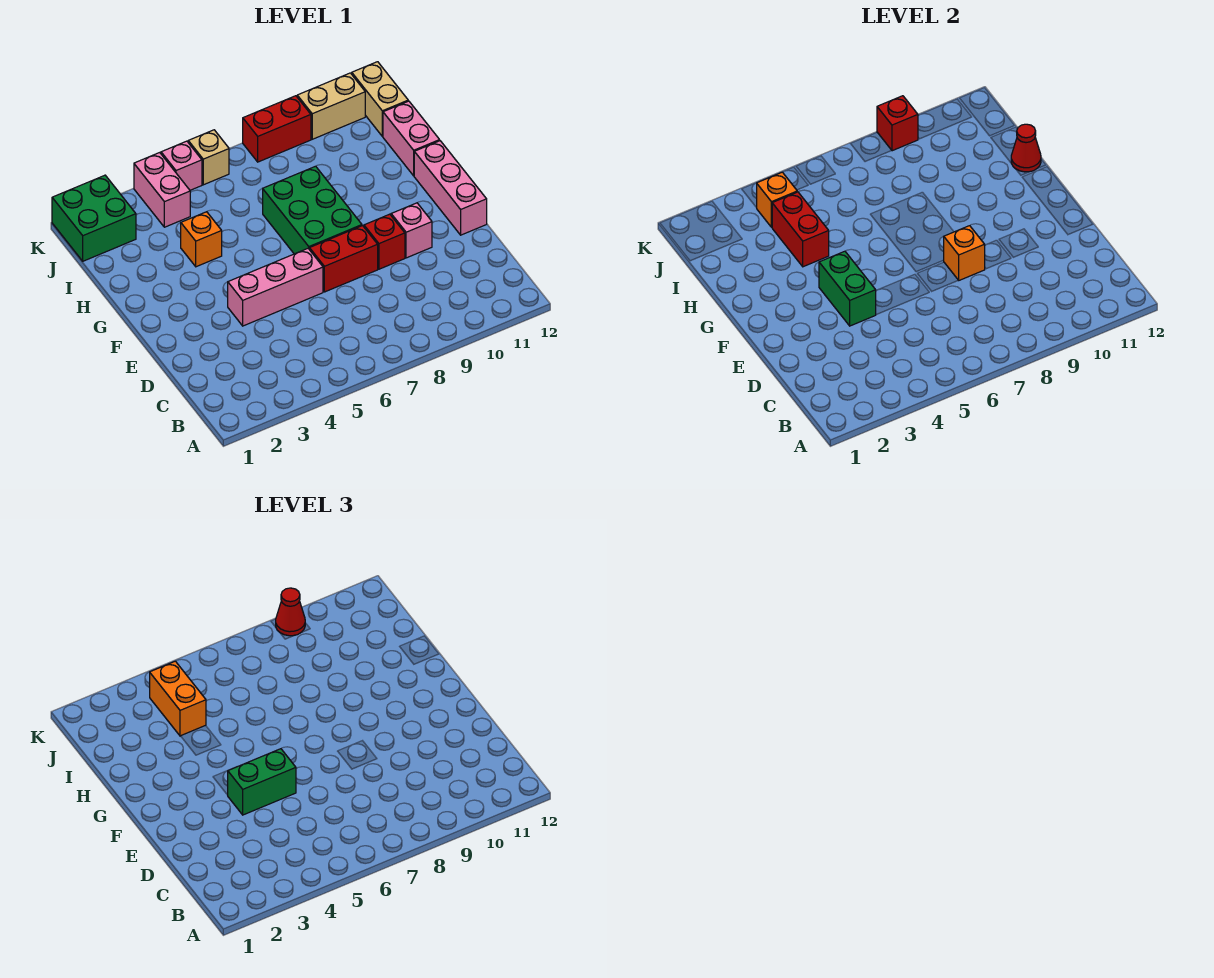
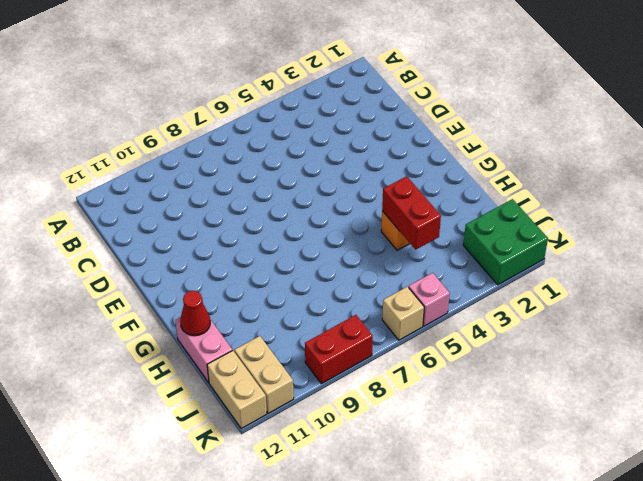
tan 1x2 brick [234,336,294,413] -> tan 1x2 brick turned to [297,73,365,139]
none -> pink 1x3 brick [228,249,323,326]
none -> red 1x2 brick [310,226,378,292]
none -> red 1x1 brick [364,214,405,269]

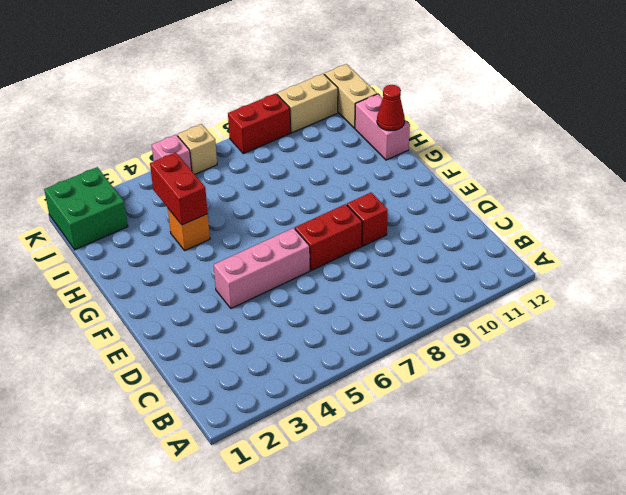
none -> pink 1x1 brick [391,203,432,258]
none -> pink 1x3 brick [414,141,487,235]
none -> green 2x3 brick [263,166,362,254]

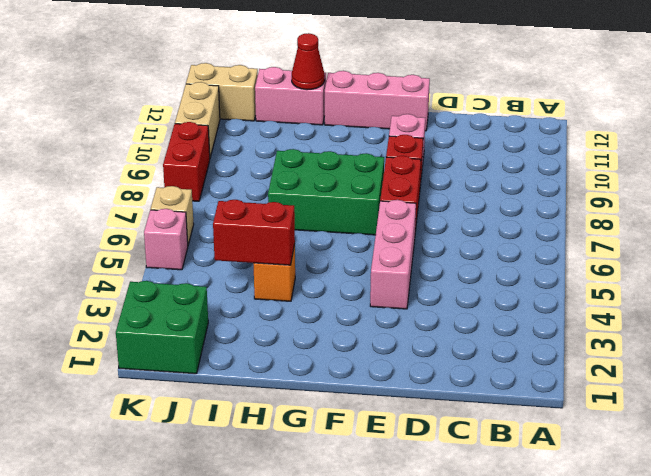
none -> pink 1x2 brick [134,153,190,227]
none -> green 1x2 brick [819,251,876,326]
none -> orange 1x1 brick [944,226,985,280]

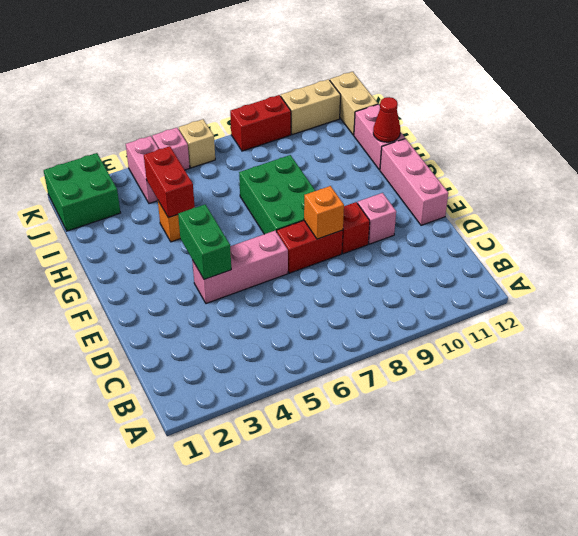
none -> orange 1x1 brick [757,172,797,227]
none -> red 1x1 brick [877,96,918,151]
none -> green 1x2 brick [228,749,296,815]

